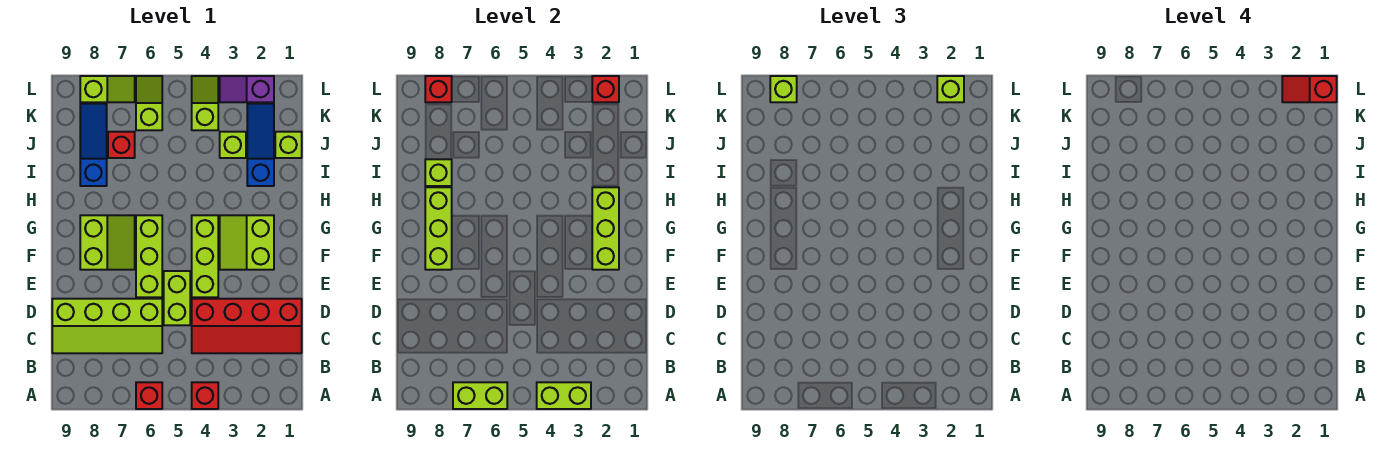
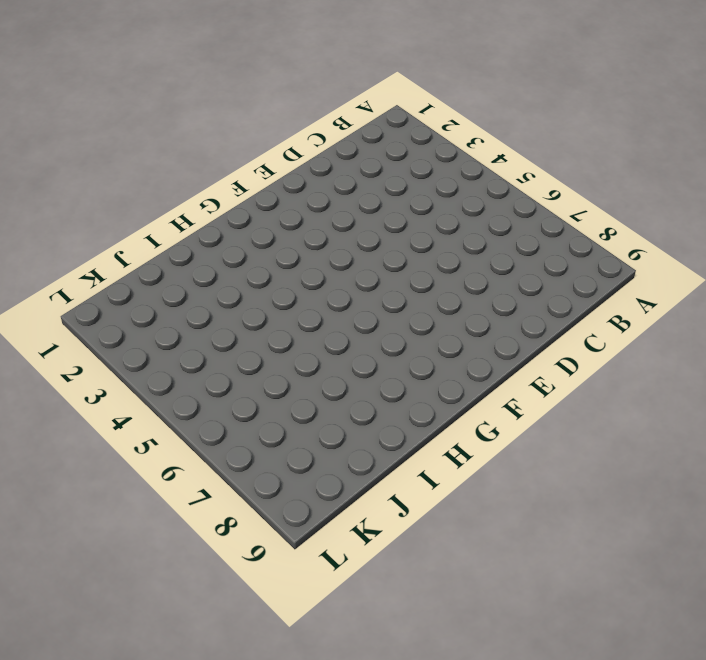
none -> red 1x1 brick [192,382,218,409]
none -> red 1x1 brick [136,382,162,409]
none -> red 2x4 slope [192,299,302,353]

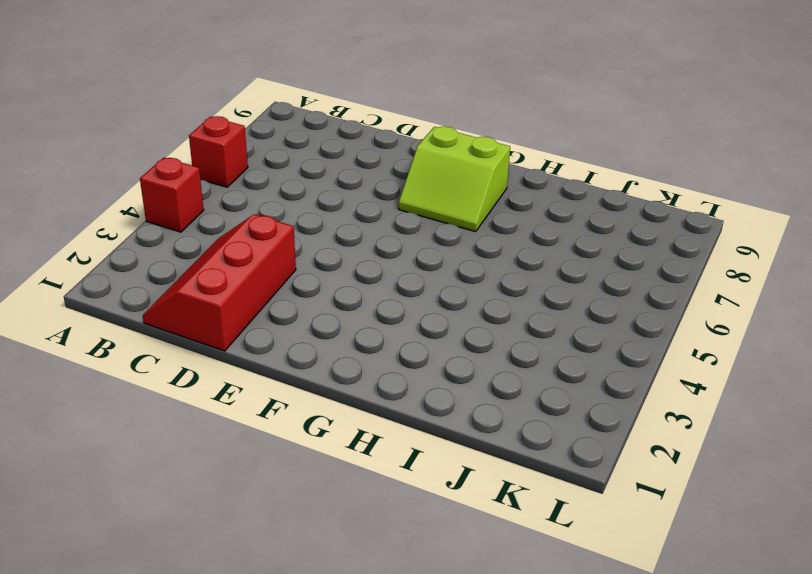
red 2x3 slope [143,214,296,351] -> red 2x4 slope [192,299,302,353]
none -> lime 2x4 slope [52,299,162,353]
none -> lime 1x2 brick [164,271,190,325]
none -> lime 1x3 brick [192,215,218,297]

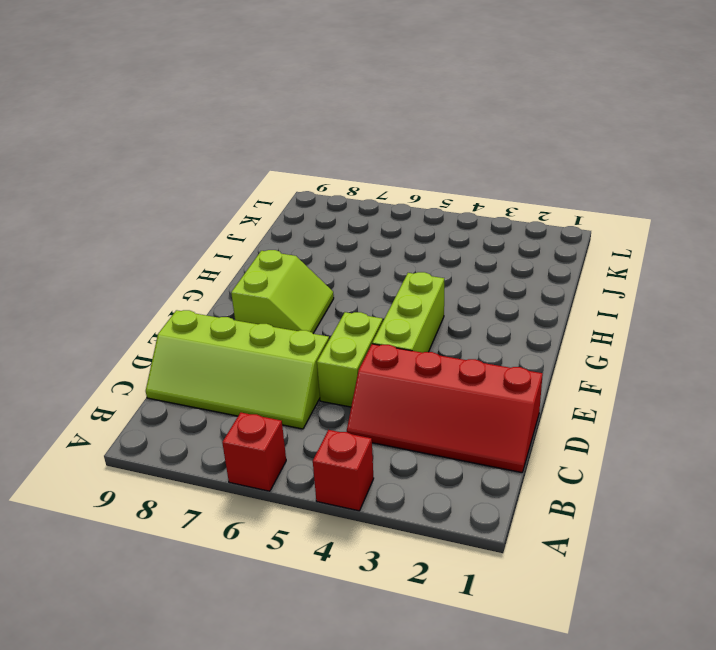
none -> lime 1x3 brick [136,215,162,297]
none -> lime 2x2 slope [220,215,274,270]
none -> blue 1x3 slope [247,104,274,186]

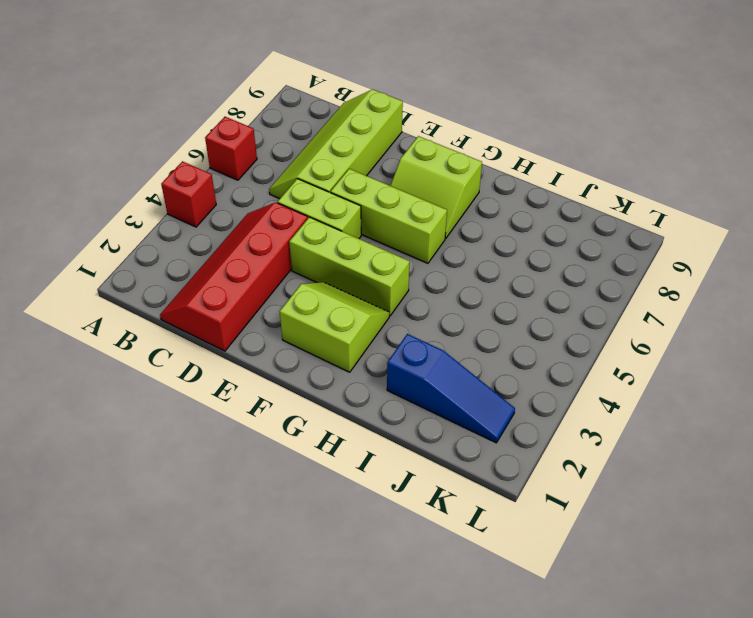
none -> blue 1x3 slope [80,104,107,186]
none -> lime 1x1 brick [275,132,302,158]
none -> lime 1x1 brick [220,132,246,158]

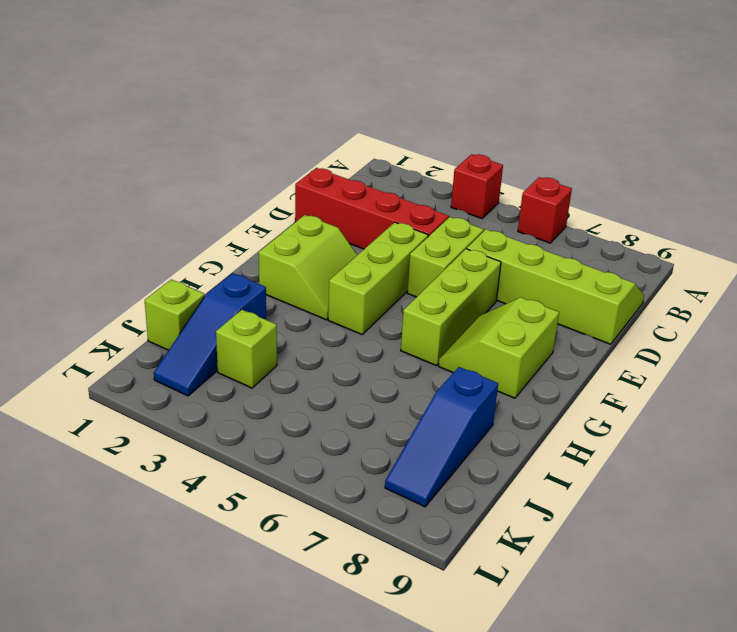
none -> red 1x1 brick [108,132,135,158]
none -> lime 1x2 slope [192,76,218,130]
none -> lime 1x2 slope [136,76,162,130]

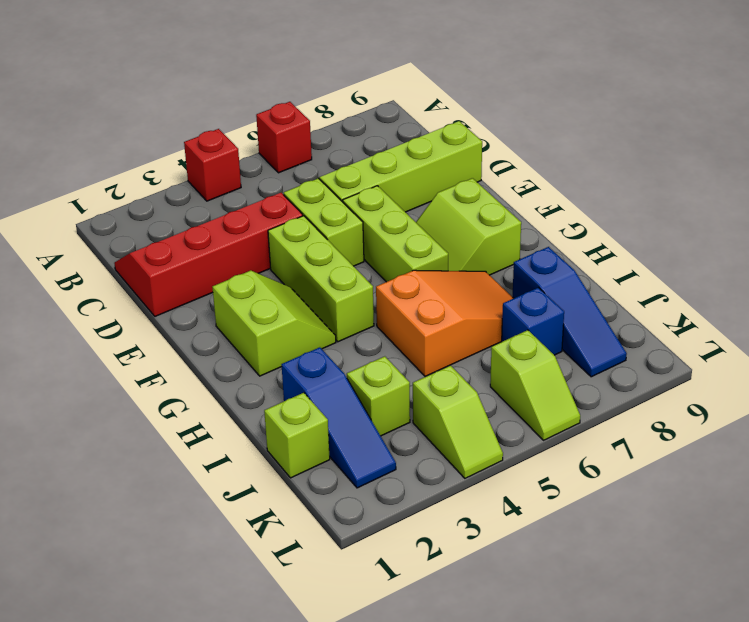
orange 2x3 slope [376,270,514,377] -> none
blue 1x1 brick [502,288,564,355] -> red 1x1 brick [108,132,135,158]
none -> purple 1x2 slope [220,76,274,102]
none -> lime 1x2 slope [80,76,135,102]
none -> lime 1x2 brick [537,382,591,409]

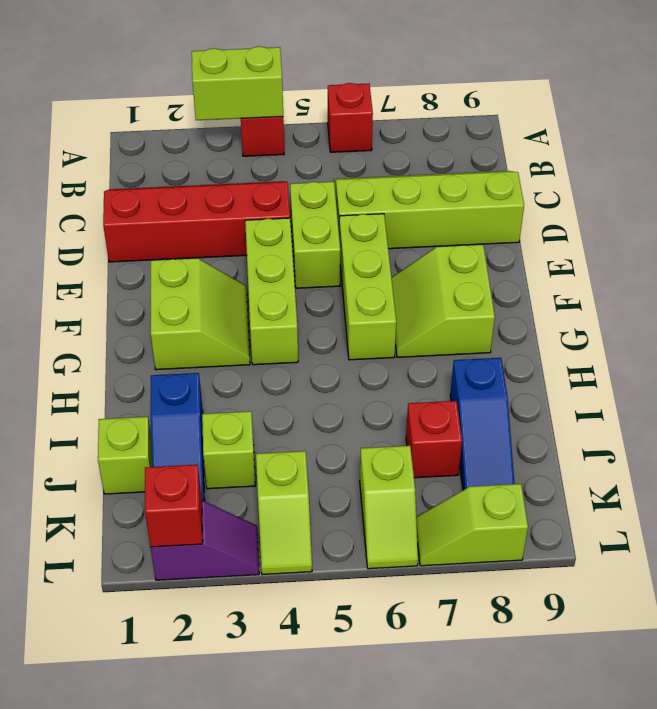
none -> lime 1x2 brick [453,382,507,409]
none -> lime 1x3 brick [592,187,619,270]
none -> lime 1x3 brick [425,187,452,270]

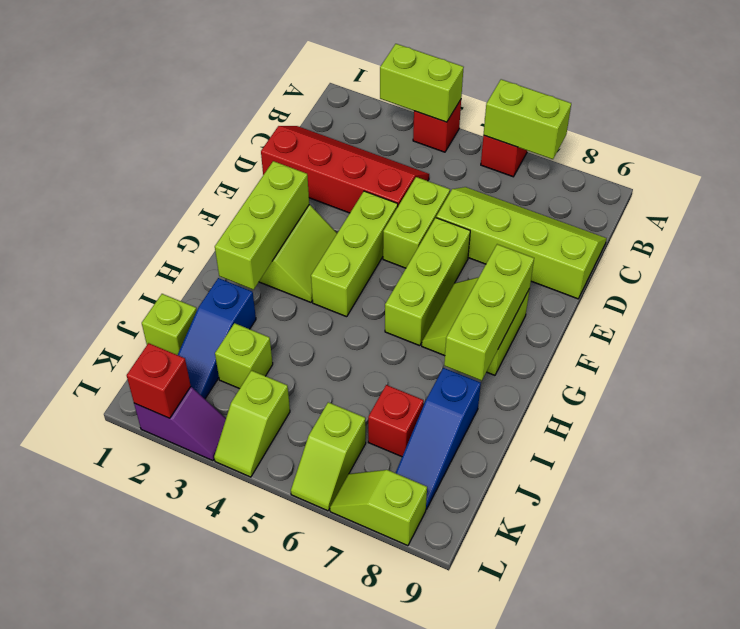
none -> lime 1x1 brick [425,159,452,186]
none -> red 1x1 brick [425,76,452,102]
none -> lime 1x1 brick [937,76,964,102]

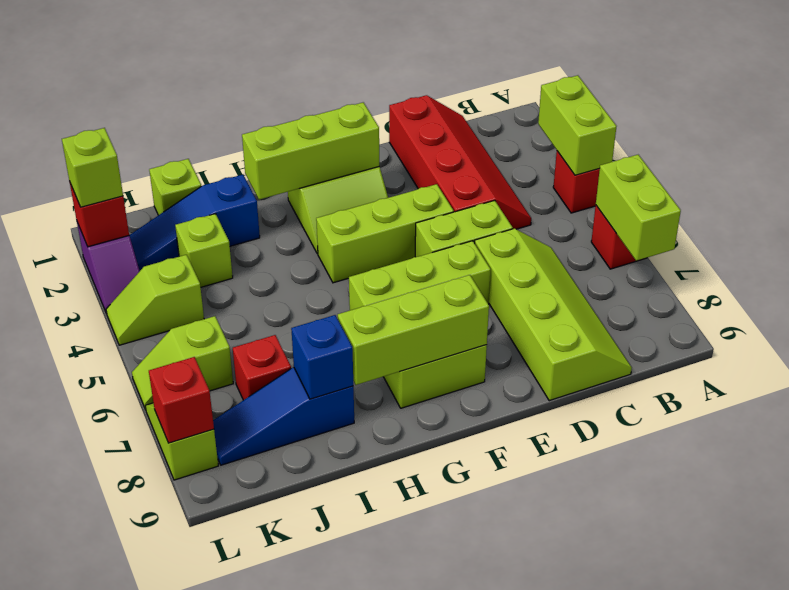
blue 1x1 brick [291,315,353,399] -> lime 1x1 brick [425,159,452,186]
none -> lime 1x1 brick [770,76,797,102]
none -> red 1x2 slope [1282,76,1337,102]

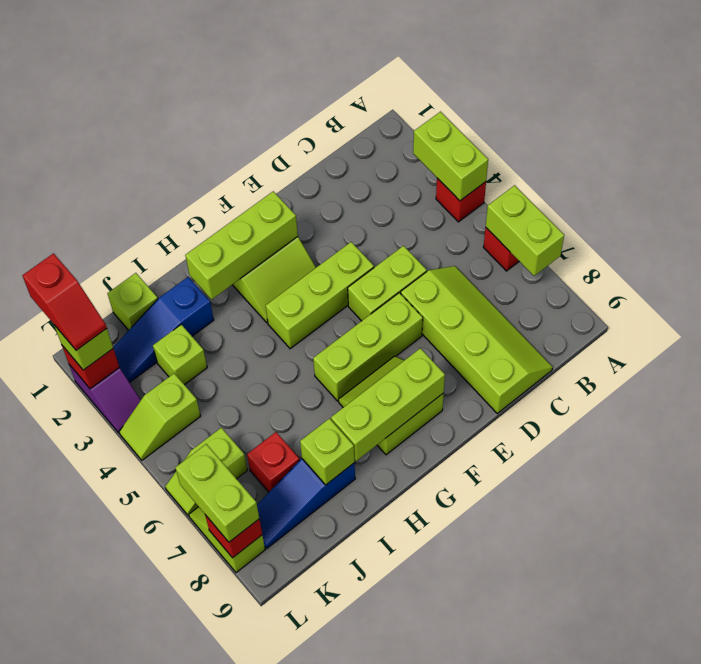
lime 1x2 brick [175,444,259,542] -> lime 1x1 brick [770,76,797,102]
none -> red 2x4 slope [192,299,302,353]

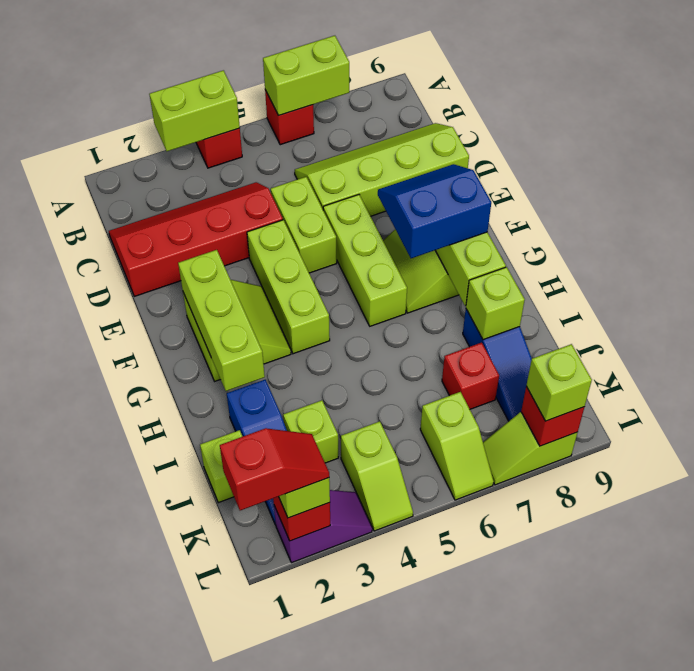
blue 2x2 slope [378,164,491,258] -> none

